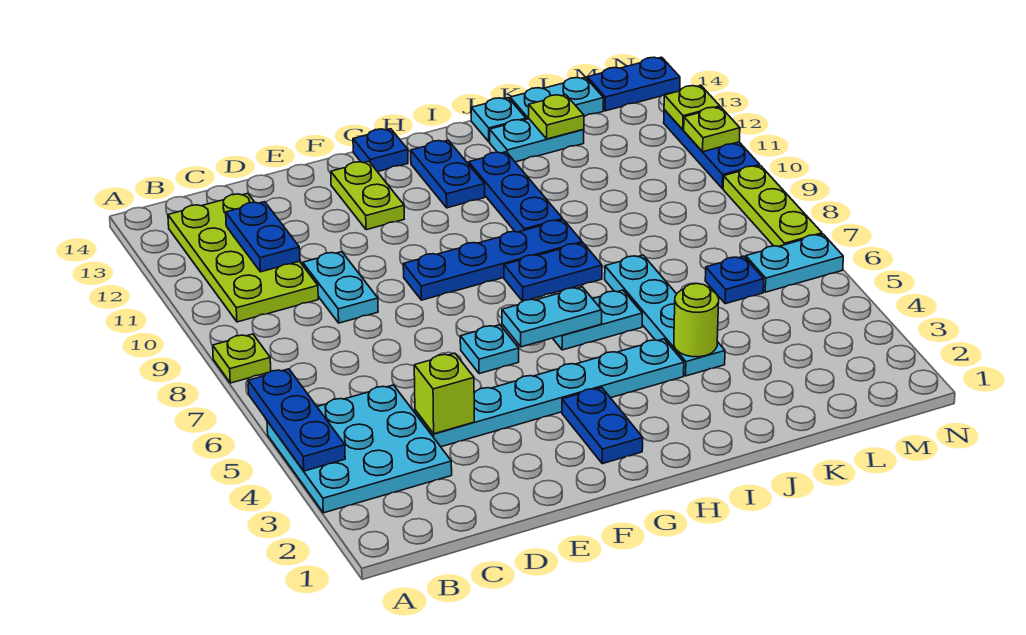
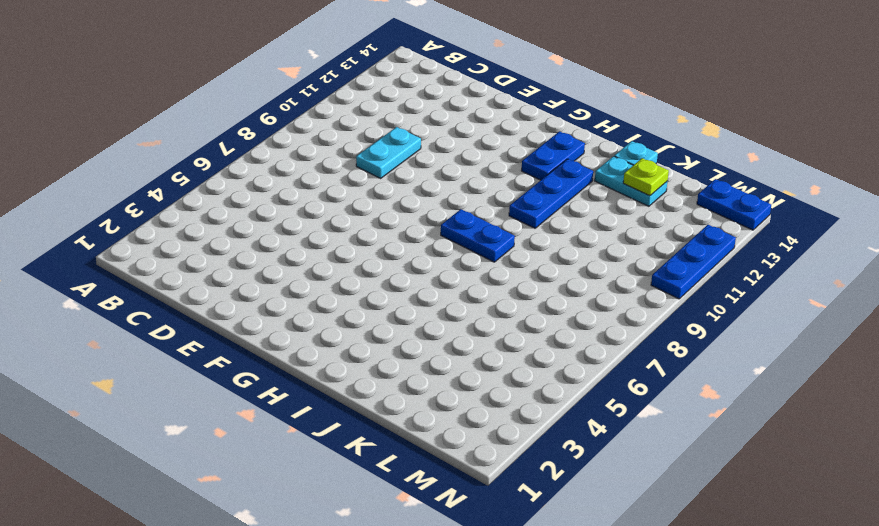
none -> cyan 3x3 plate [267,385,452,513]
none -> lime 1x1 plate [213,334,271,383]
none -> lime 2x4 plate [168,193,318,322]
none -> cyan 1x6 plate [415,339,684,447]

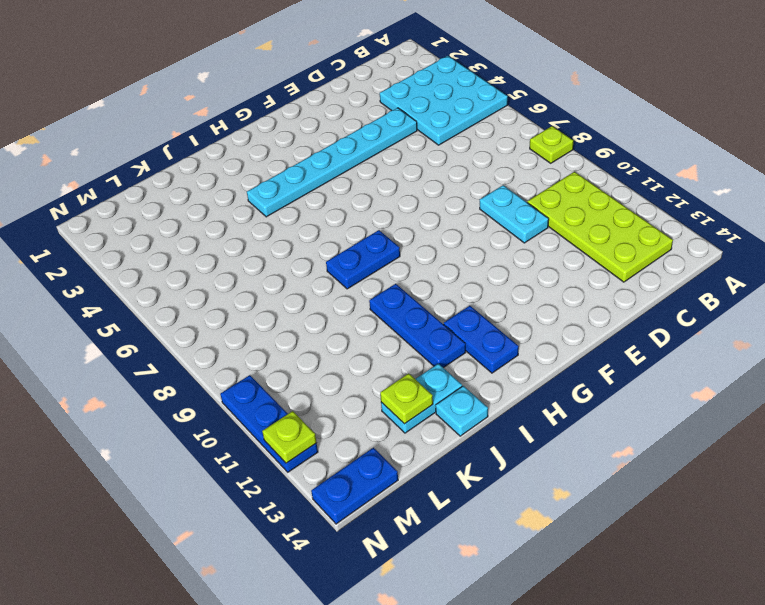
none -> cyan 1x1 plate [460,325,519,374]
none -> blue 1x4 plate [403,220,582,300]
none -> lime 1x2 plate [331,161,404,230]
none -> blue 1x2 plate [562,388,643,464]

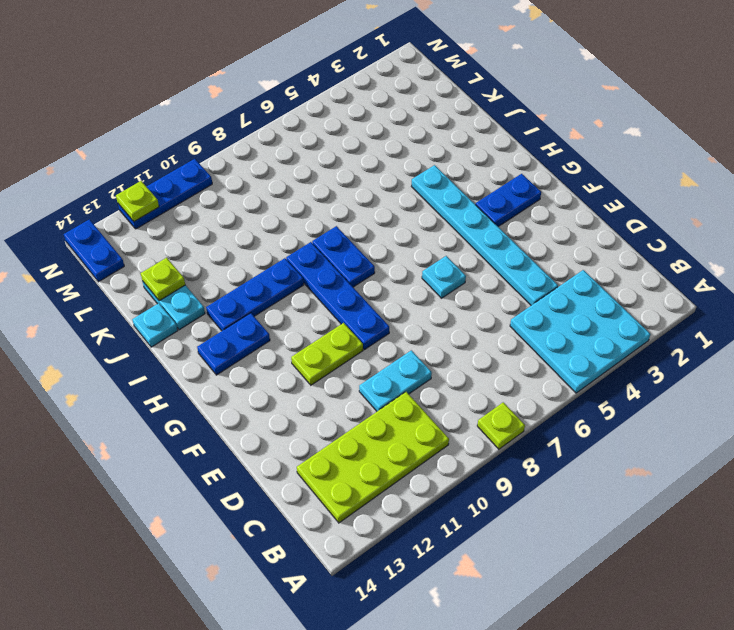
lime 1x2 plate [291,323,363,385] -> lime 1x2 plate moved to [331,161,404,230]
none -> blue 1x1 plate [353,129,408,172]
none -> cyan 1x2 plate [553,290,642,350]
none -> cyan 1x4 plate [605,255,725,376]
none -> cyan 1x2 plate [510,77,604,119]

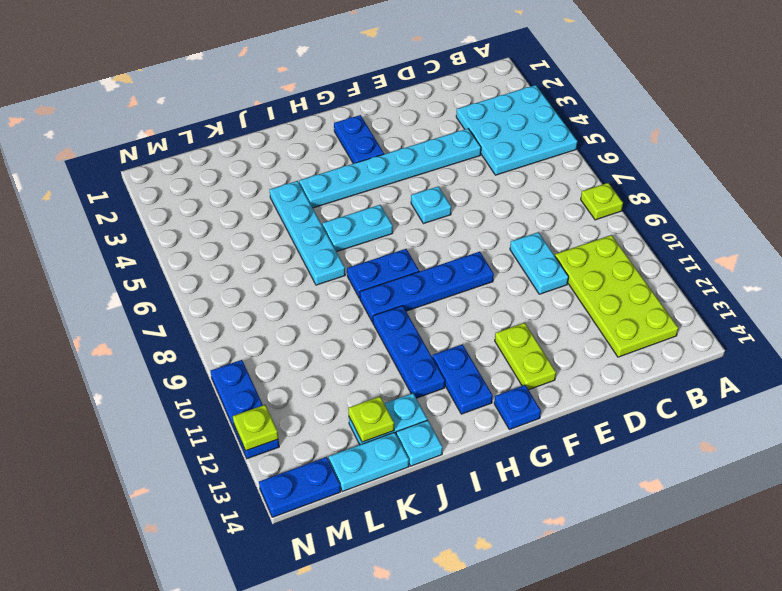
none -> blue 1x1 plate [705,256,764,304]
none -> cyan 1x2 plate [746,234,843,292]
none -> lime 1x3 plate [723,166,822,247]
none -> blue 1x3 plate [248,369,345,471]

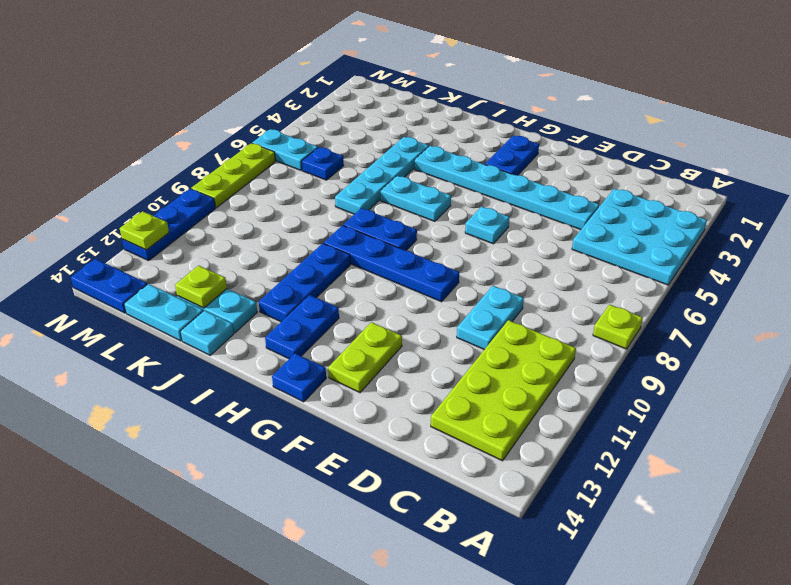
none -> blue 1x3 plate [248,369,345,471]
none -> blue 1x2 plate [226,202,300,272]
none -> lime 1x1 brick [414,353,474,434]
none -> cyan 1x2 plate [502,287,602,347]

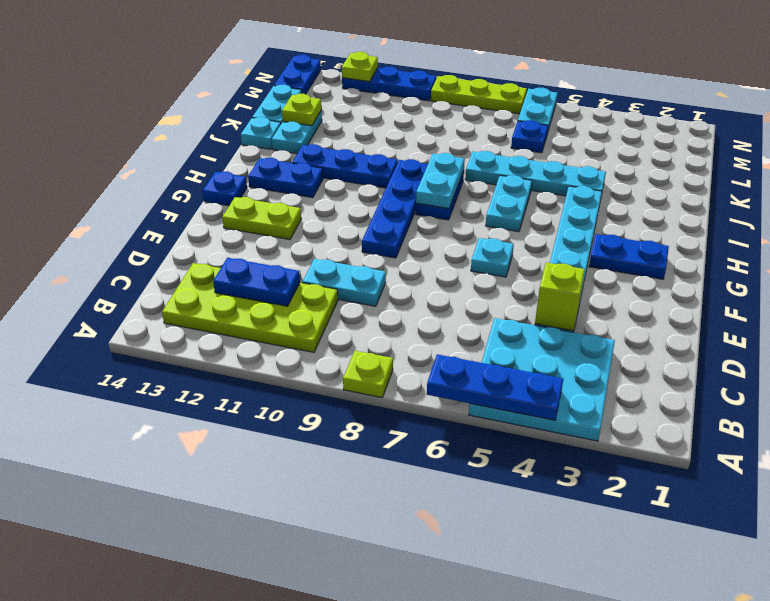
cyan 1x2 plate [416,153,465,209] -> cyan 1x2 plate moved to [502,287,602,347]
none -> lime 1x1 round brick [674,284,719,357]
none -> lime 1x1 plate [684,107,740,152]

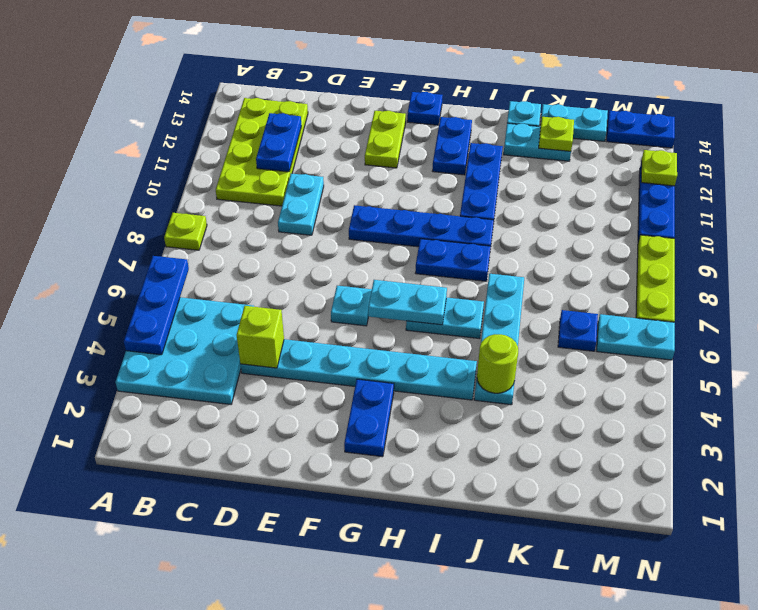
none -> lime 1x1 plate [684,107,740,152]

